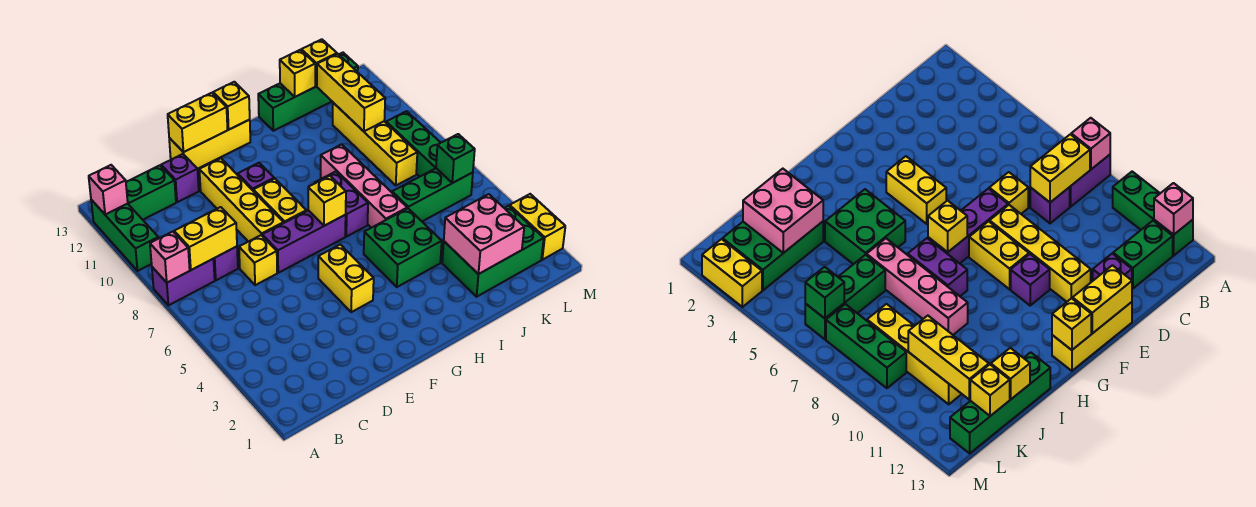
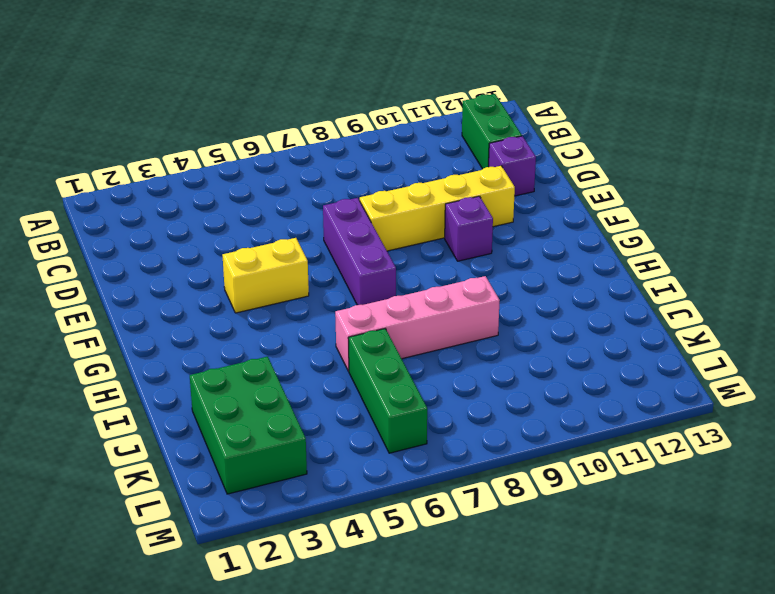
none -> purple 1x2 brick [152,259,215,305]
none -> green 1x3 brick [91,200,158,271]
none -> purple 1x1 brick [214,247,238,280]
none -> yellow 1x1 brick [239,235,277,285]

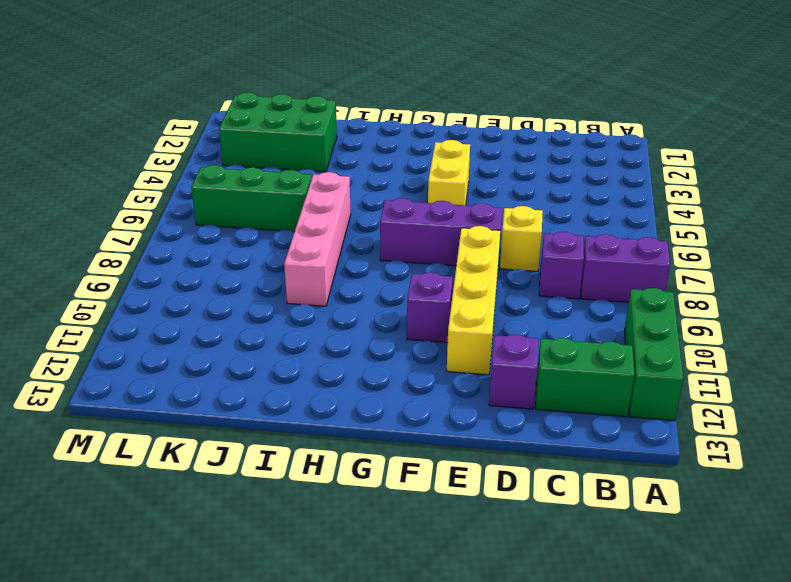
none -> yellow 1x3 brick [169,120,250,169]
none -> yellow 1x2 brick [253,179,306,223]
none -> green 2x2 brick [364,208,442,287]
none -> purple 1x2 brick [315,172,368,237]

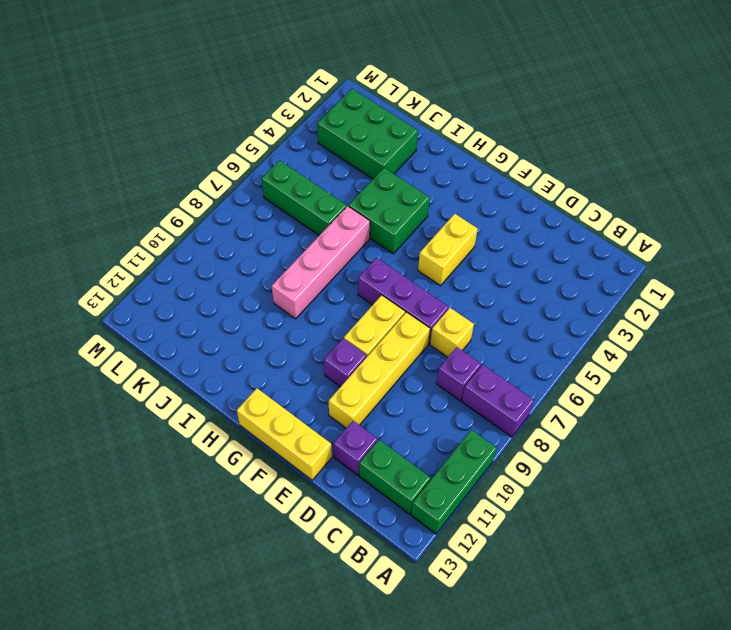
none -> purple 1x2 brick [315,172,368,237]
none -> green 1x4 brick [258,53,358,131]
none -> yellow 1x4 brick [333,103,417,185]
none -> green 1x3 brick [386,111,441,177]

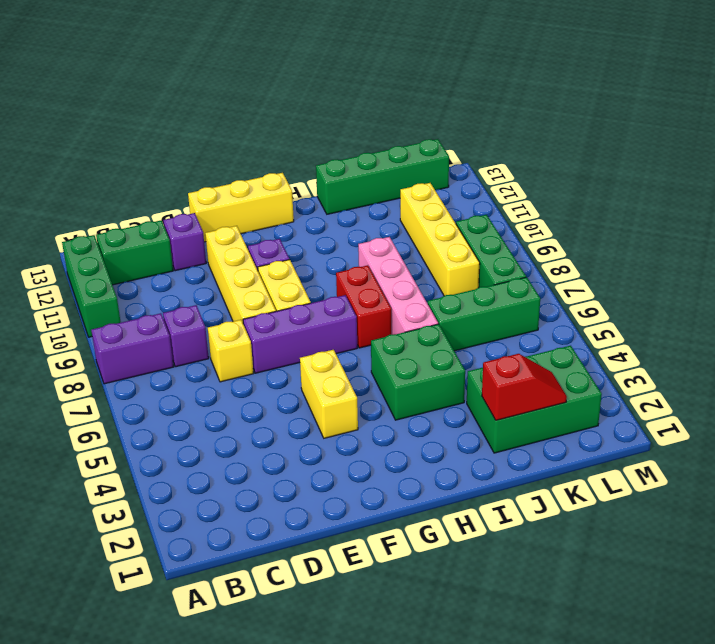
red 1x2 brick [336,265,391,348] -> purple 1x2 brick [315,172,368,237]
red 1x2 slope [482,354,567,420] -> pink 2x2 brick [444,194,524,274]
none -> yellow 1x2 brick [510,194,565,260]
none -> pink 1x1 brick [150,232,190,283]
none -> pink 1x1 brick [89,165,128,215]
none -> yellow 1x2 brick [174,207,237,270]

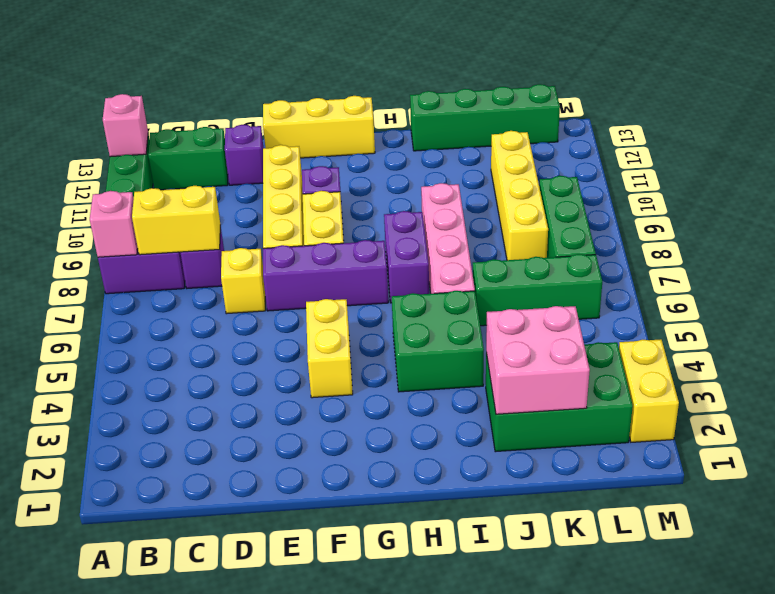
none -> yellow 1x2 brick [168,93,227,152]
none -> yellow 1x1 brick [308,176,346,226]
none -> yellow 1x1 brick [213,82,250,129]
none -> yellow 1x1 brick [280,50,315,97]

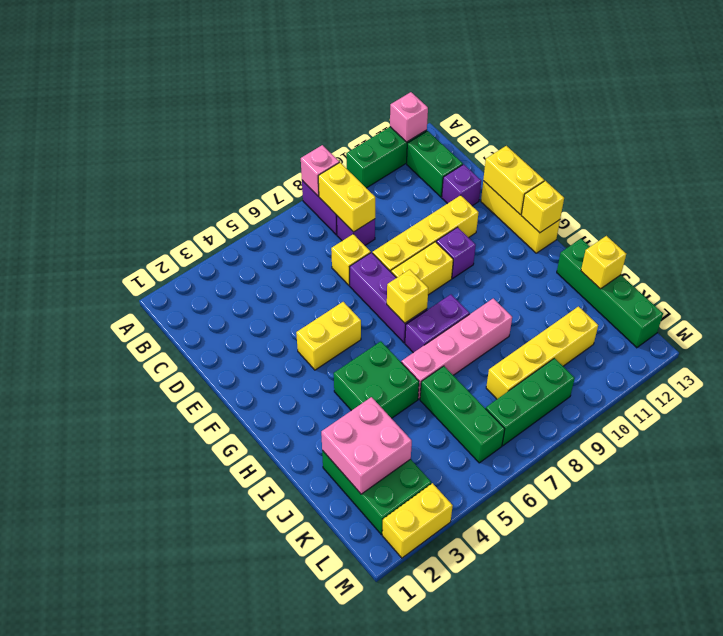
none -> yellow 1x3 brick [317,54,385,131]
none -> yellow 1x1 brick [301,39,337,86]
none -> green 1x1 brick [436,134,475,183]

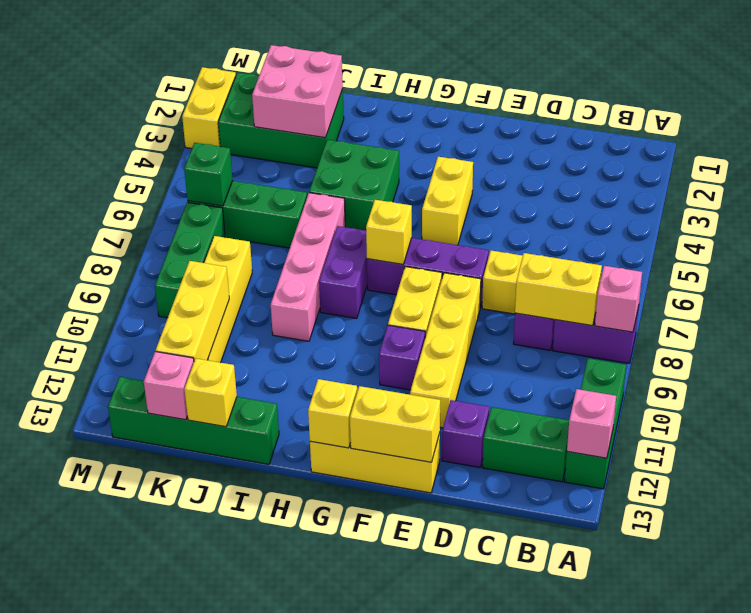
pink 1x1 brick [144,352,194,420] -> yellow 1x1 brick [301,39,337,86]

